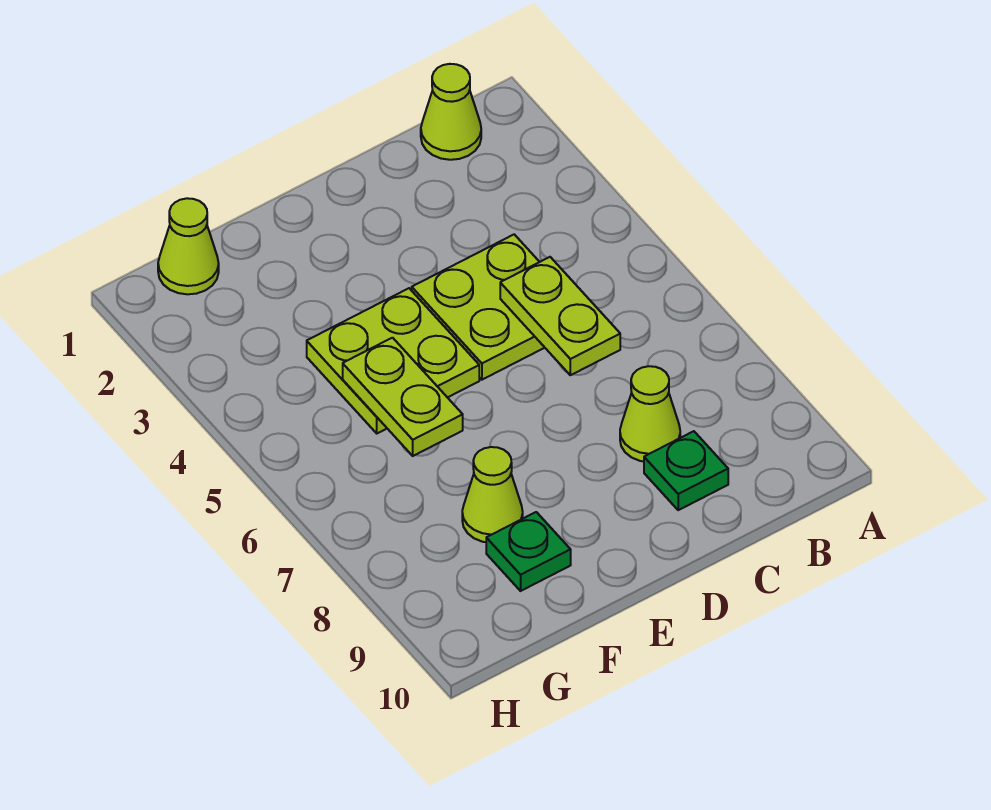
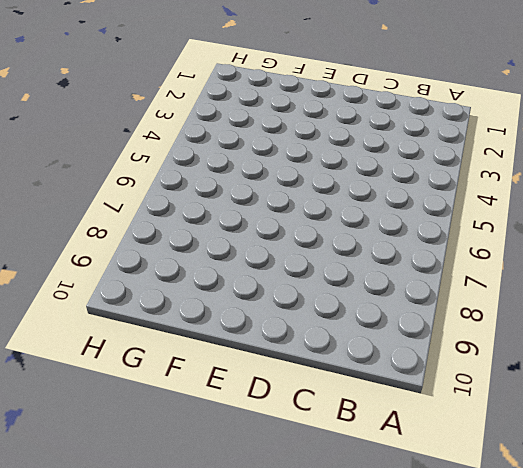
none -> lime 1x1 cone [421,64,481,160]
none -> lime 2x2 plate [412,234,545,380]

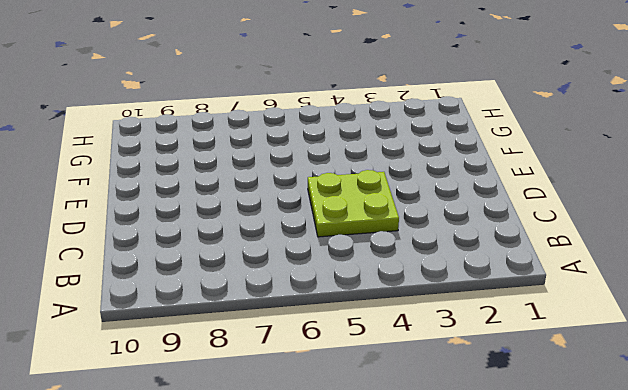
none -> lime 1x1 cone [421,64,481,160]
none -> lime 1x1 cone [620,366,680,461]

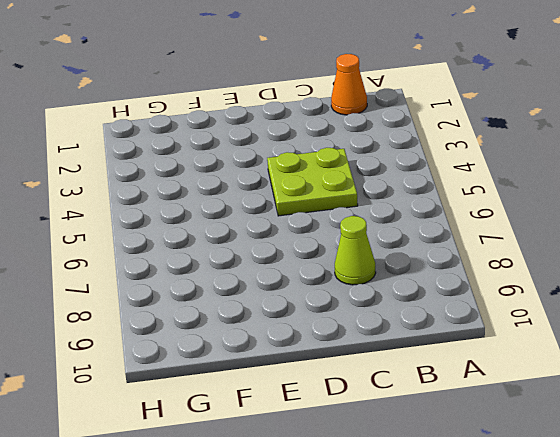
orange 1x1 cone [331,54,367,115] -> lime 1x1 cone [421,64,481,160]
none -> green 1x1 plate [644,431,728,510]
none -> lime 2x2 plate [307,288,479,433]

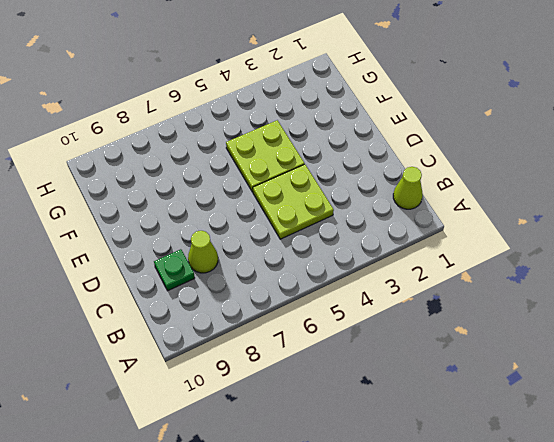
none -> lime 1x1 cone [462,447,523,542]
none -> green 1x1 plate [486,512,571,591]

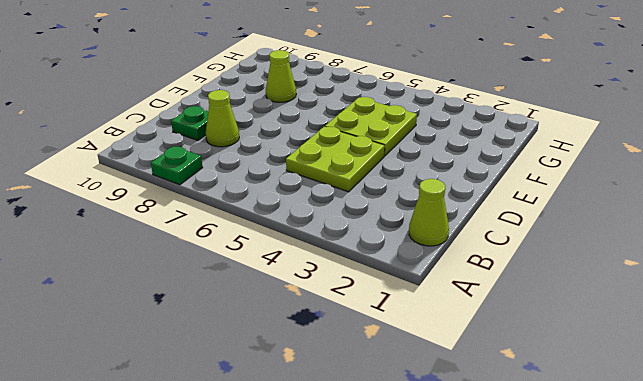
green 1x1 plate [151,146,203,185] -> green 1x1 plate moved to [486,512,571,591]
none -> lime 1x1 cone [158,198,219,294]
none -> lime 1x2 plate [500,257,620,375]

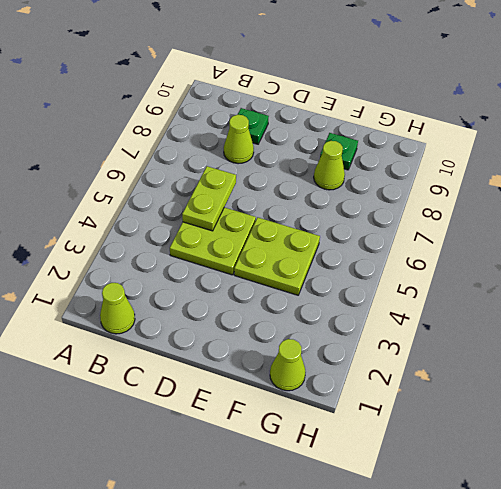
none -> lime 1x2 plate [343,338,463,456]

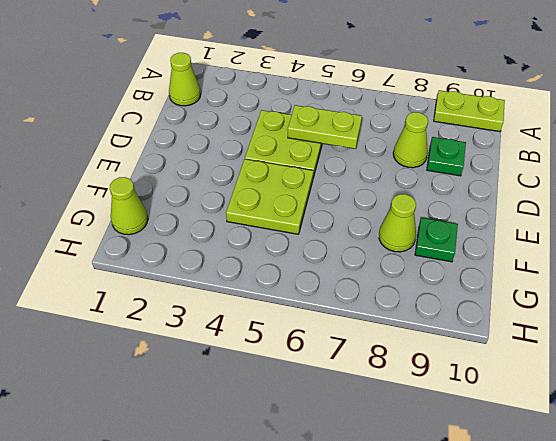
lime 1x2 plate [434,90,505,132] -> lime 1x2 plate moved to [343,338,463,456]

